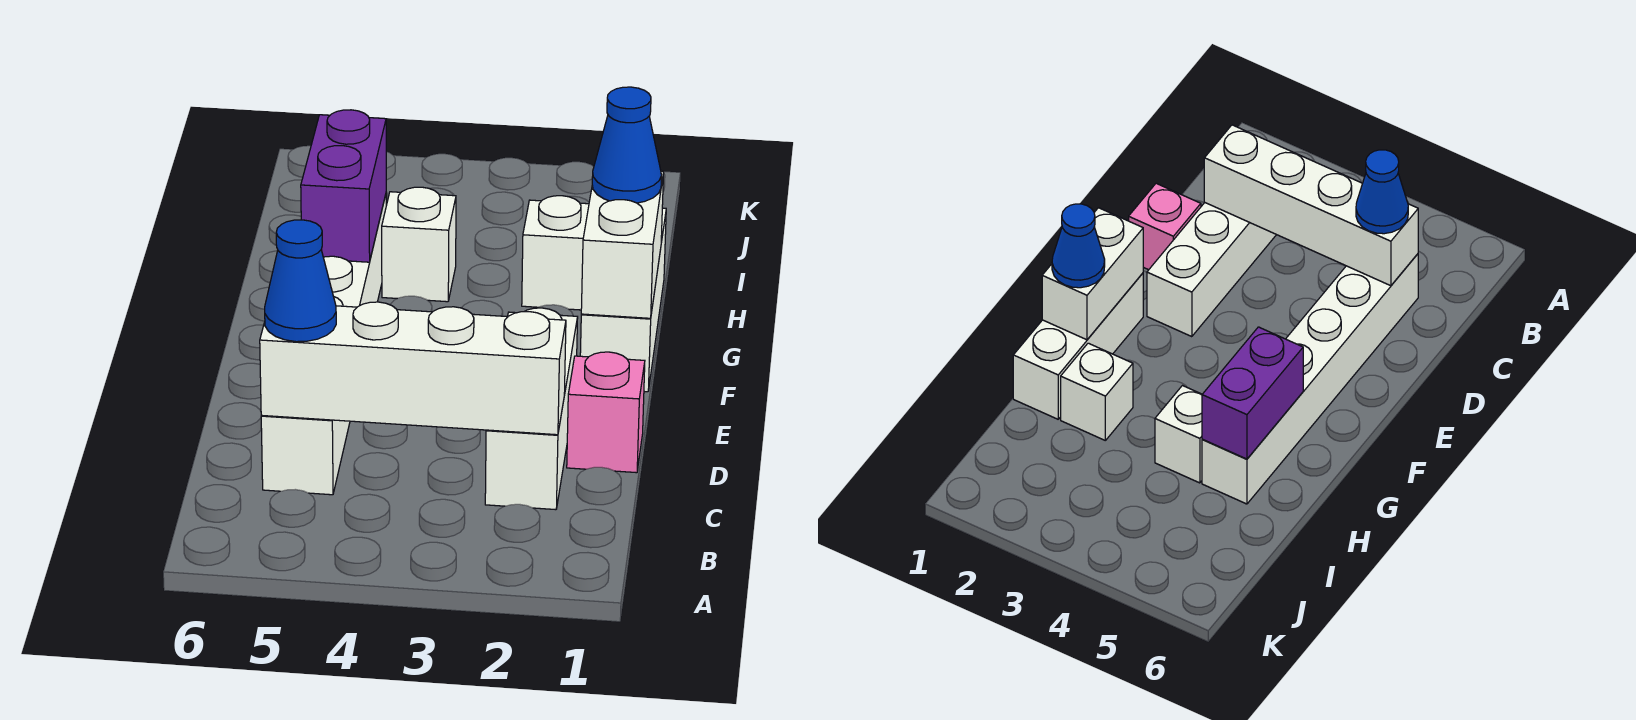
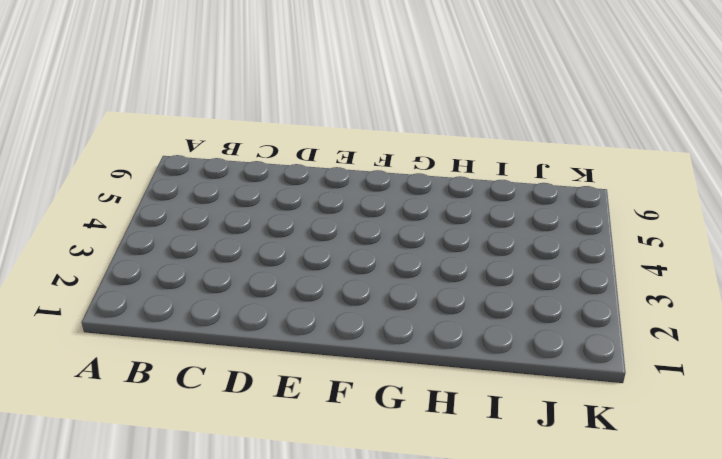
none -> white 1x3 brick [485,308,578,510]
none -> white 1x6 brick [261,195,386,495]

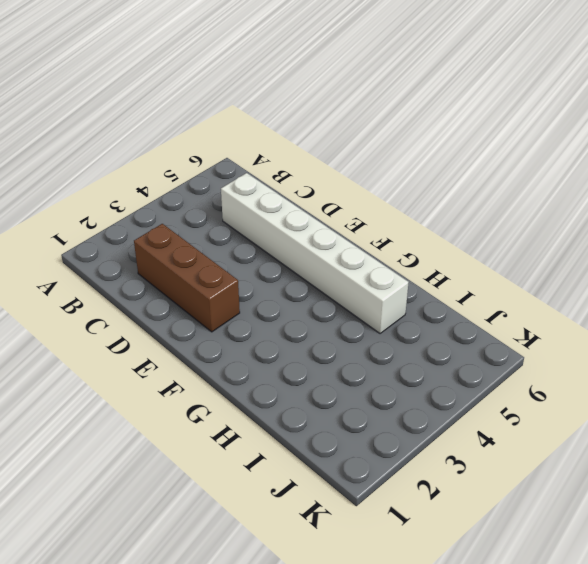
brown 1x3 brick [134,224,240,332] -> white 1x3 brick [485,308,578,510]
none -> pink 1x1 brick [567,352,645,473]
none -> white 1x3 brick [580,208,666,392]

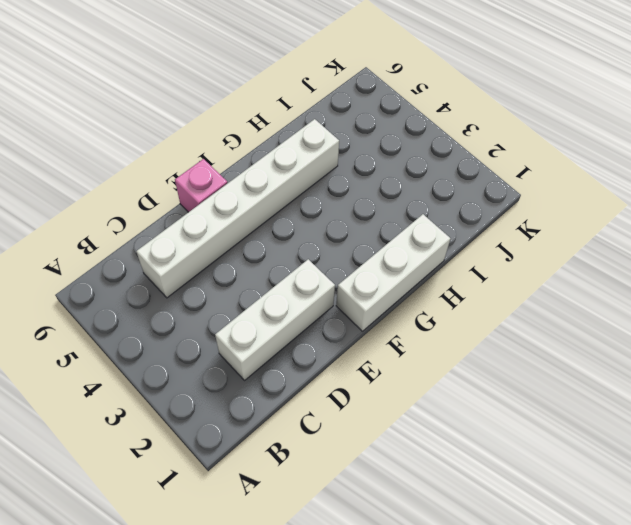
pink 1x1 brick [175,159,227,212] -> pink 1x1 brick moved to [567,352,645,473]
none -> white 1x1 brick [522,196,589,310]
none -> white 1x1 brick [382,187,456,302]

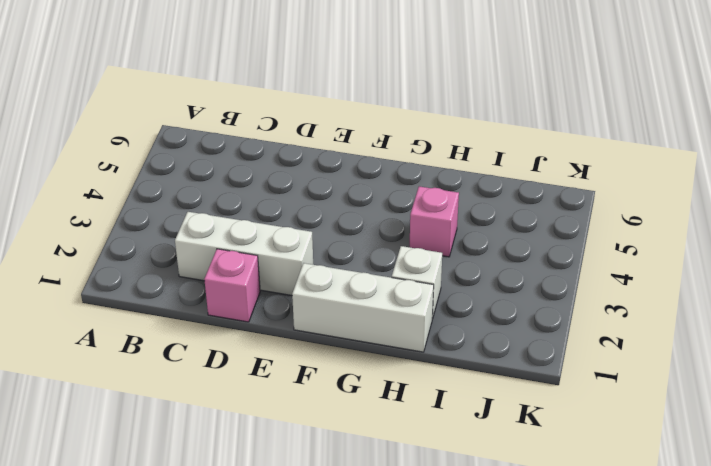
pink 1x1 brick [410,186,459,257] -> white 1x1 brick [382,187,456,302]
none -> white 1x6 brick [261,195,386,495]
none -> white 1x4 brick [260,302,566,435]

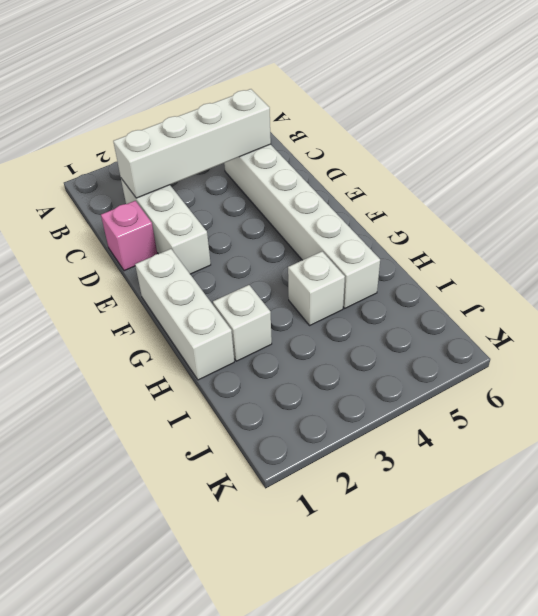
none -> white 1x2 brick [581,171,664,318]
none -> purple 1x2 brick [301,110,386,262]

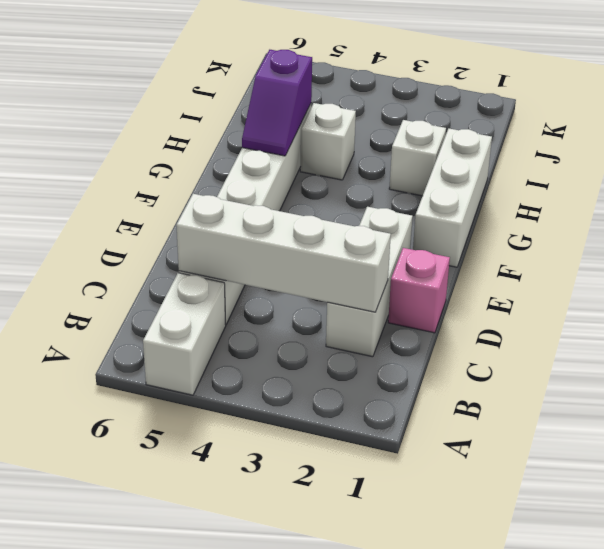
white 1x2 brick [143,273,226,395] -> white 1x2 brick moved to [581,171,664,318]
purple 1x2 slope [242,50,312,156] -> purple 1x2 brick [301,110,386,262]
none -> blue 1x1 cone [265,220,336,342]
none -> blue 1x1 cone [592,87,661,203]

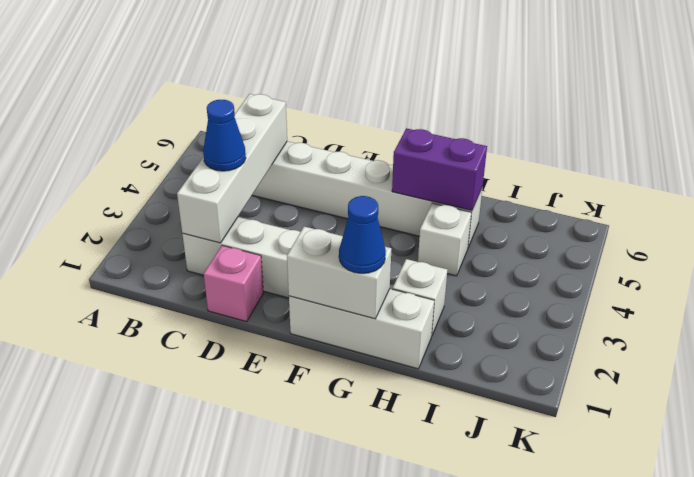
blue 1x1 cone [203,100,246,171] -> blue 1x1 cone moved to [265,220,336,342]

